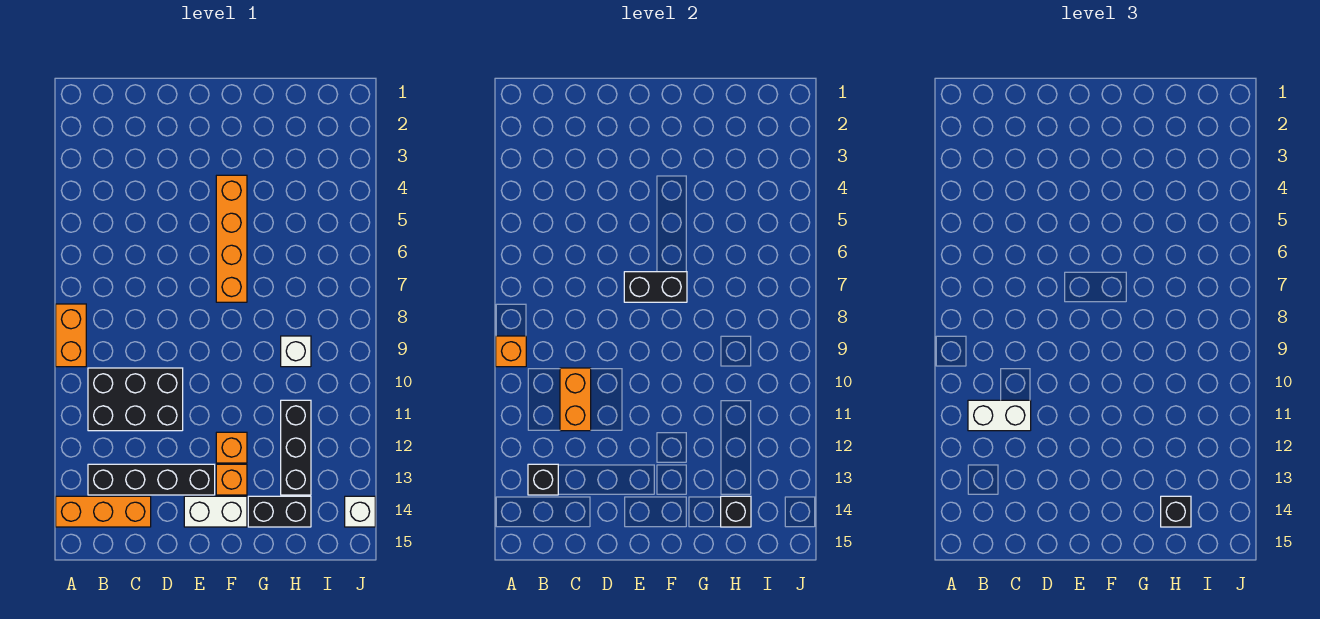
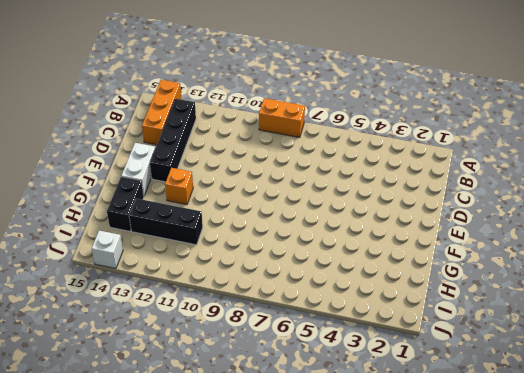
none -> black 2x3 brick [88,368,183,431]
none -> orange 1x4 brick [216,175,247,302]
none -> orange 1x1 brick [216,464,247,495]

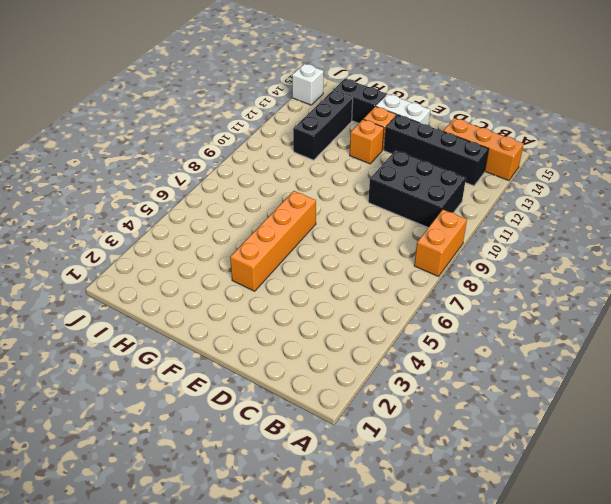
none -> white 1x1 brick [281,336,311,367]
none -> orange 1x1 brick [496,336,526,367]
none -> black 1x1 brick [528,464,558,495]

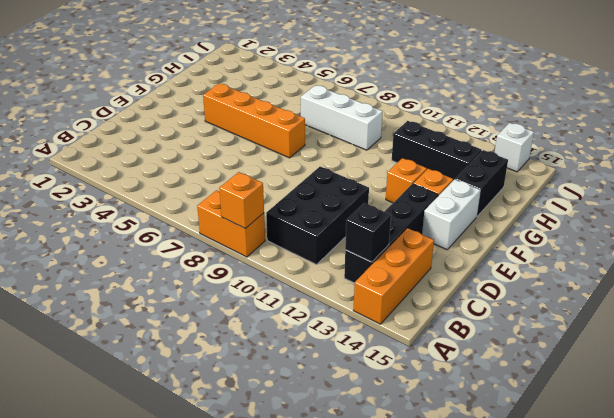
white 1x3 brick [301,85,383,150] -> white 1x1 brick [281,336,311,367]
none -> orange 1x2 brick [560,368,591,431]
none -> black 1x2 brick [624,272,687,302]
none -> black 1x1 brick [721,496,751,527]

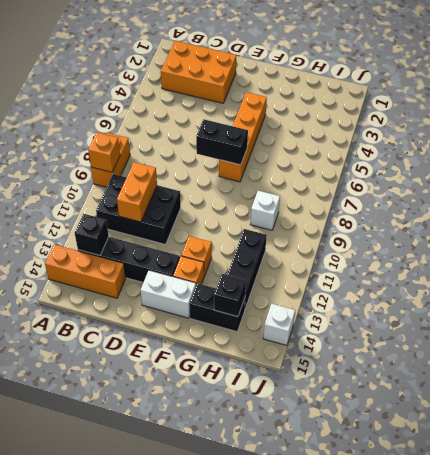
orange 2x3 brick [161,41,236,103] -> none
none -> white 1x2 brick [968,400,1031,431]
none -> black 1x1 brick [1161,496,1191,527]

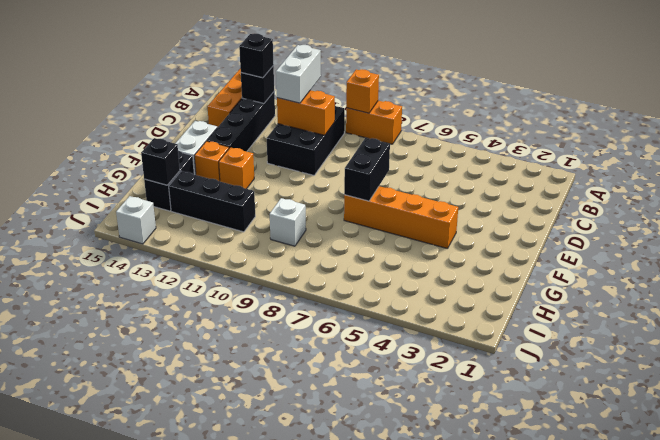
black 1x1 brick [239,34,274,78] -> black 1x1 brick moved to [1161,496,1191,527]

